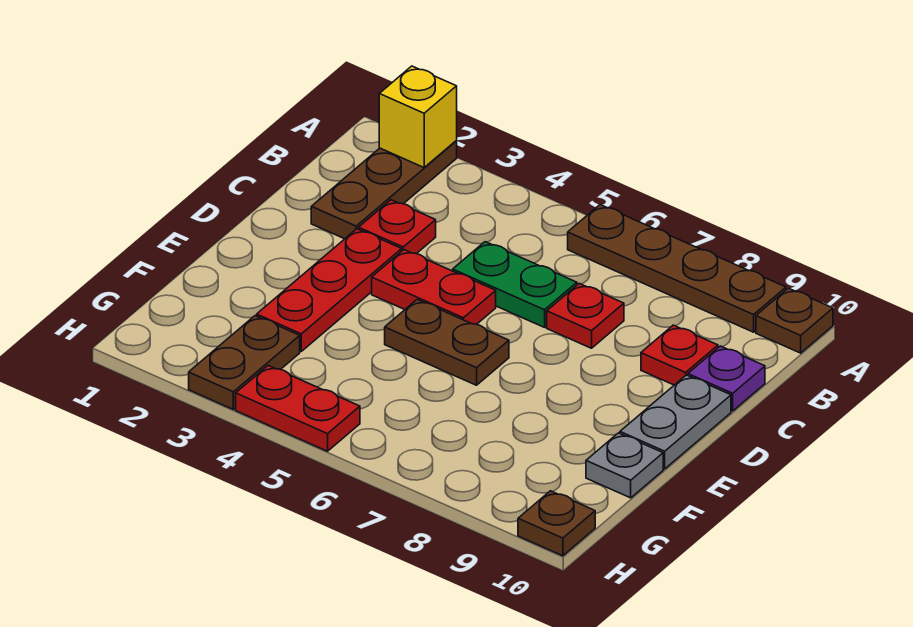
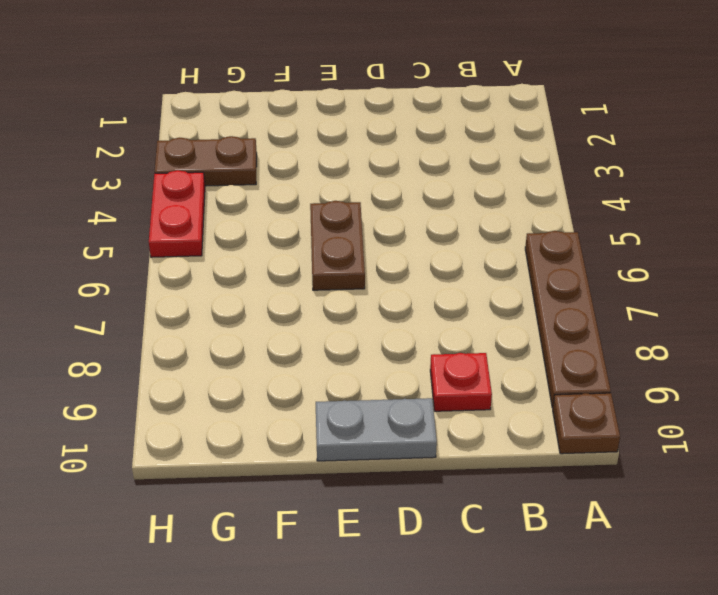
none -> brown 1x3 plate [311,141,457,239]
none -> red 1x1 plate [359,200,436,254]
none -> green 1x2 plate [453,242,577,327]

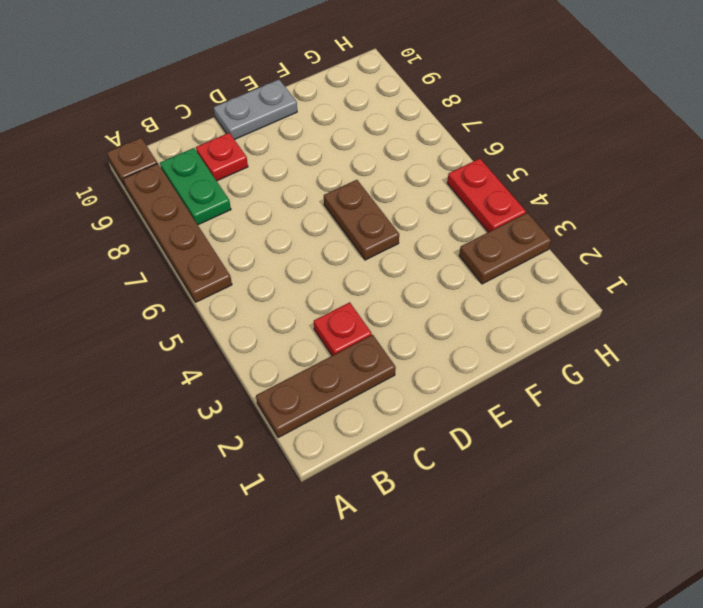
green 1x2 plate [160,148,231,225] -> green 1x2 plate moved to [453,242,577,327]
none -> red 1x1 plate [547,283,624,348]
none -> purple 1x1 plate [688,346,765,411]
none -> red 1x3 plate [257,229,402,351]

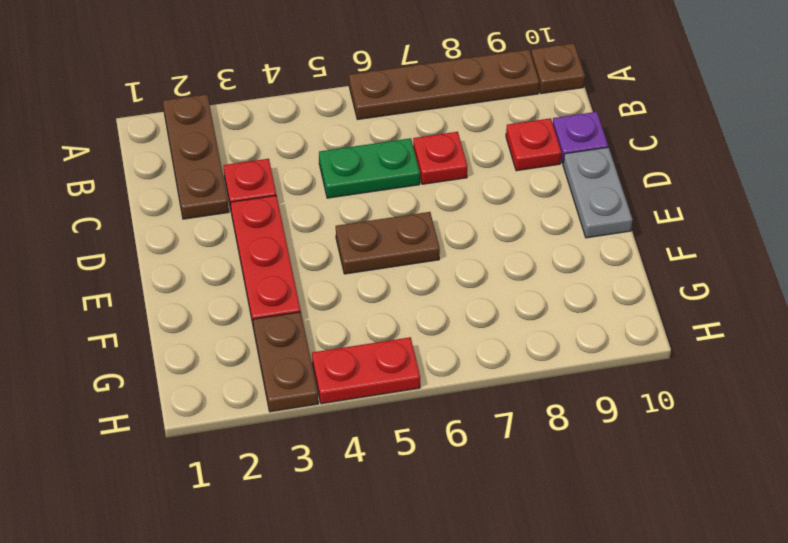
none -> red 1x2 plate [372,250,496,324]
none -> grey 1x1 plate [586,433,663,498]
none -> brown 1x1 plate [518,491,595,556]

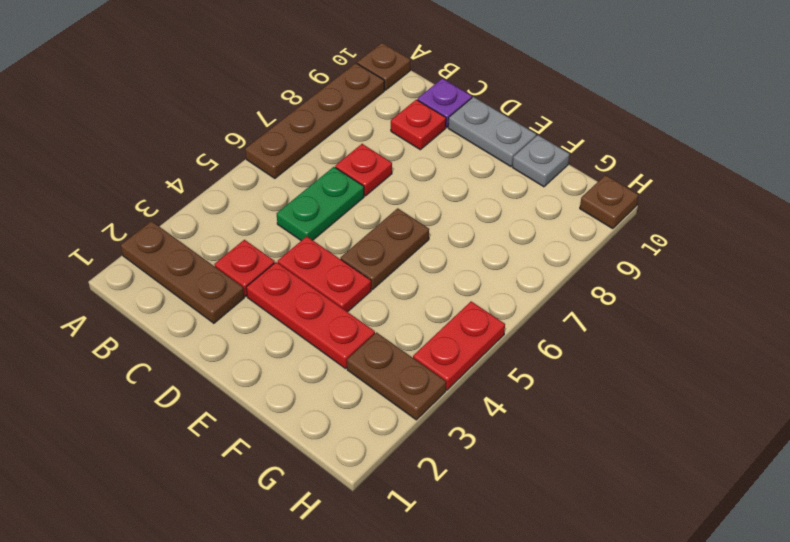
red 1x2 plate [278,236,371,312] -> red 1x2 plate turned to [372,250,496,324]
none -> yellow 1x1 brick [379,66,457,168]

